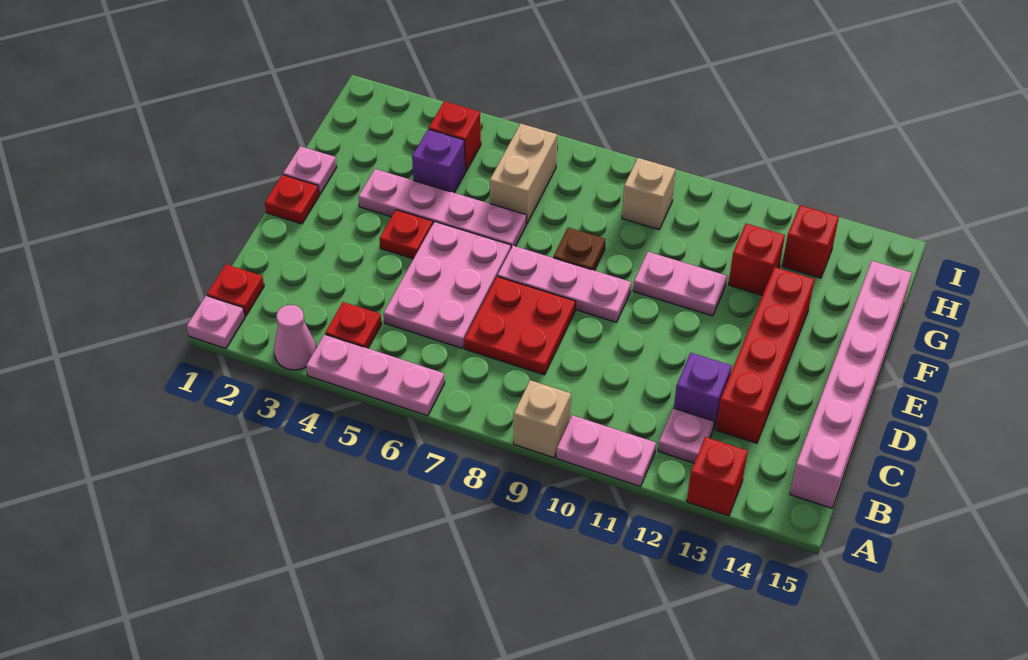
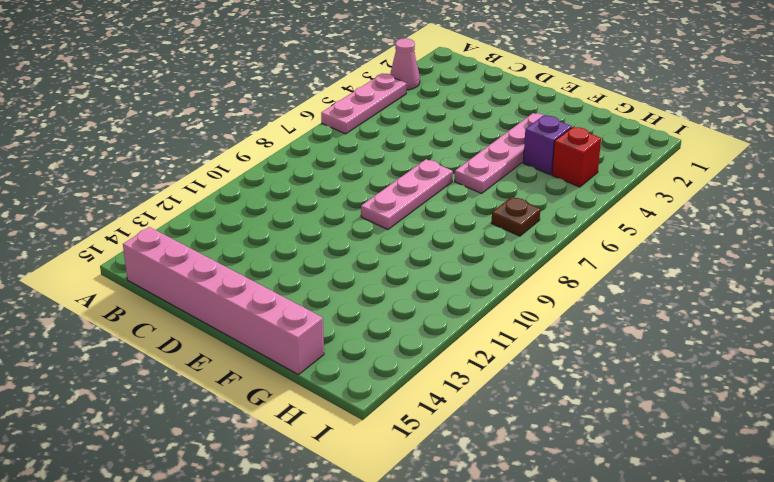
brown 1x1 plate [492,197,540,236] -> brown 1x1 plate moved to [553,228,606,271]
none -> pink 1x1 plate [187,296,245,349]
none -> tan 1x1 brick [514,380,571,458]
none -> pink 1x2 plate [556,415,656,486]

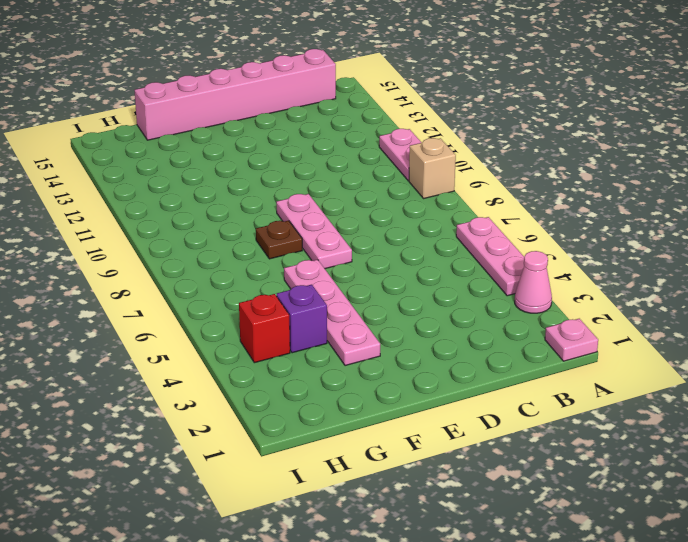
none -> red 1x1 brick [687,437,748,516]
none -> red 1x1 plate [207,264,264,316]
none -> red 1x1 plate [325,302,382,348]

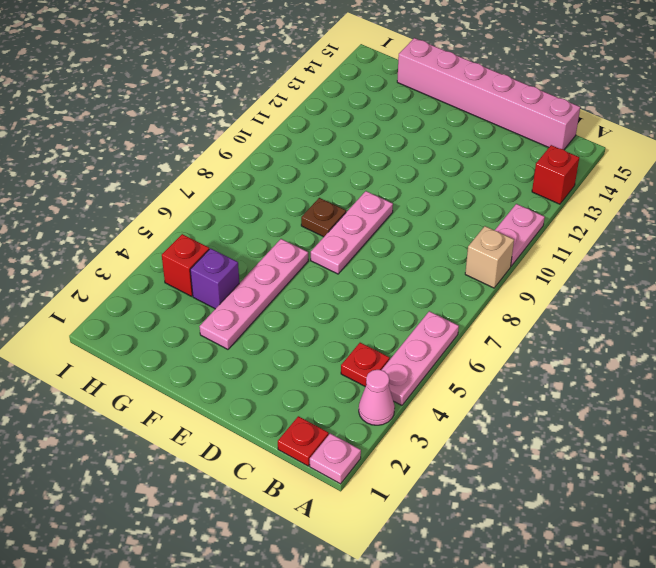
none -> pink 1x1 plate [658,408,714,463]
none -> pink 2x3 plate [384,222,511,348]
none -> red 2x2 plate [464,277,576,375]

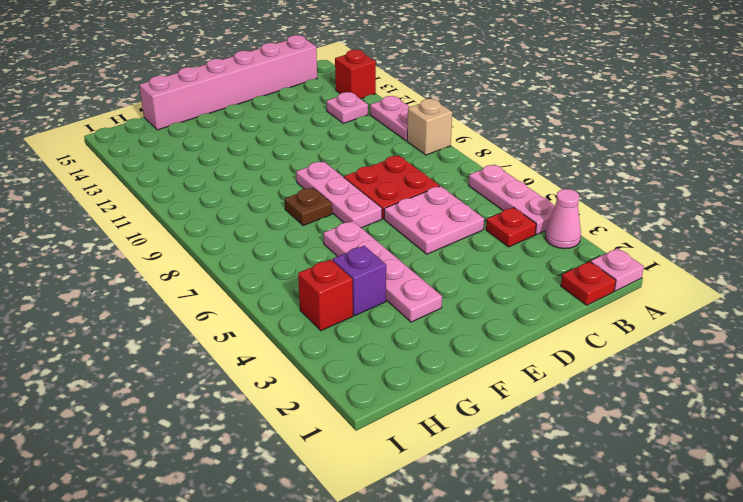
pink 2x2 plate [384,186,484,254] -> pink 2x3 plate [384,222,511,348]
none -> purple 1x1 brick [674,353,732,429]
none -> red 1x4 brick [716,267,815,443]
none -> red 1x1 plate [265,175,319,224]

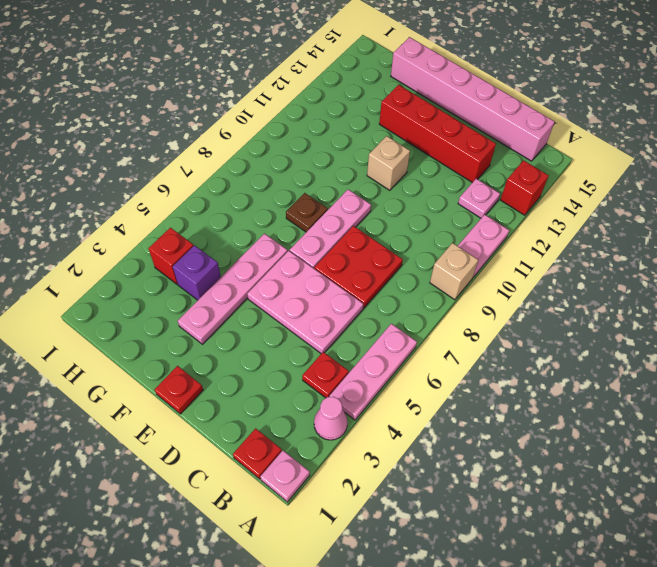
tan 1x1 brick [367,136,410,190] -> tan 1x1 brick moved to [622,158,676,230]
none -> purple 1x1 brick [674,353,732,429]
none -> red 1x1 plate [379,210,433,259]
none -> pink 1x1 plate [283,146,337,195]

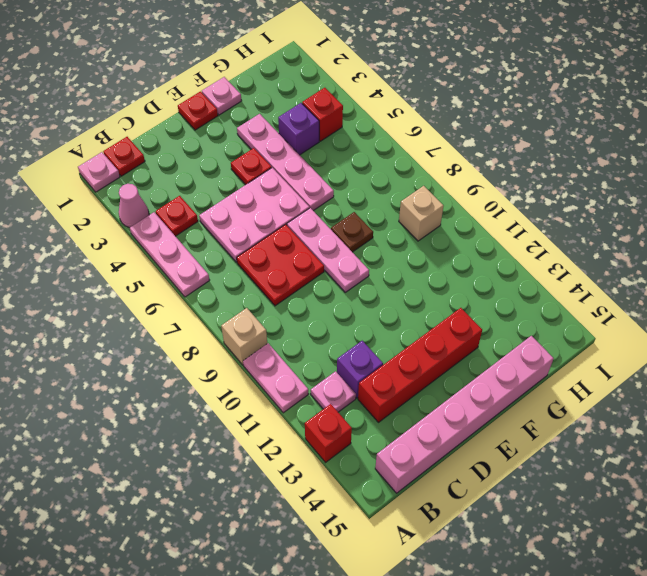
none -> pink 1x2 plate [633,252,727,316]
none -> tan 1x2 brick [490,124,557,224]
none -> red 1x1 brick [728,224,785,296]

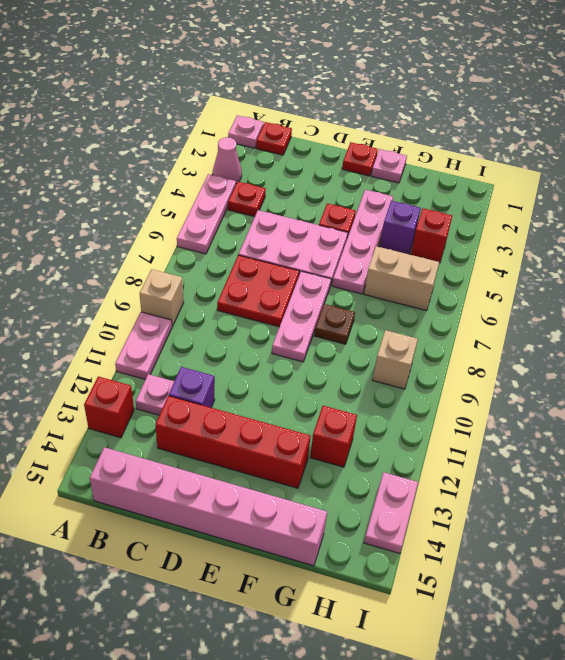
pink 1x2 plate [364,472,418,553] -> pink 1x2 plate moved to [633,252,727,316]
none -> red 1x1 brick [782,205,839,278]

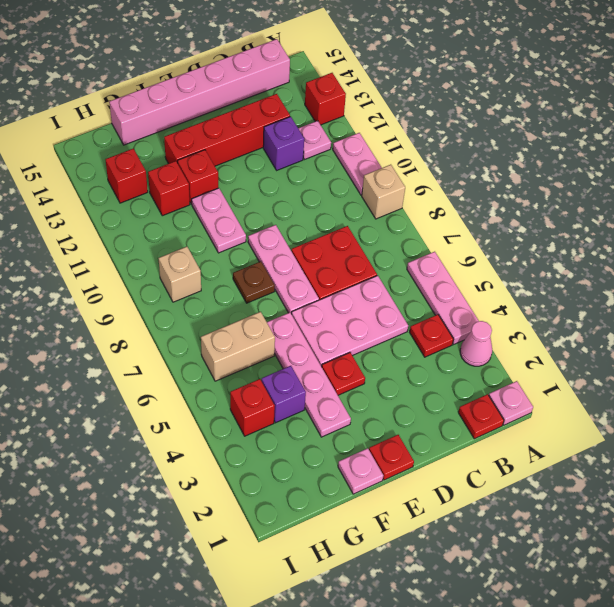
red 1x1 brick [177,150,218,204] -> none

